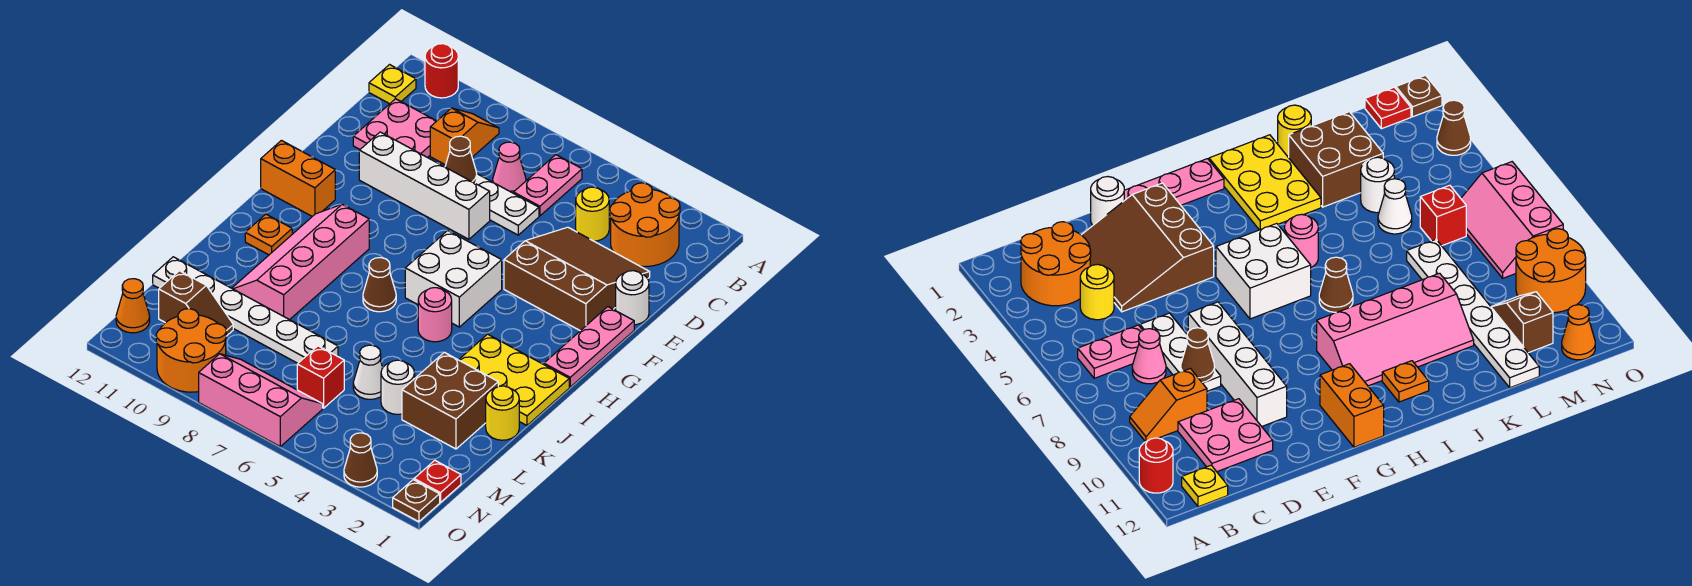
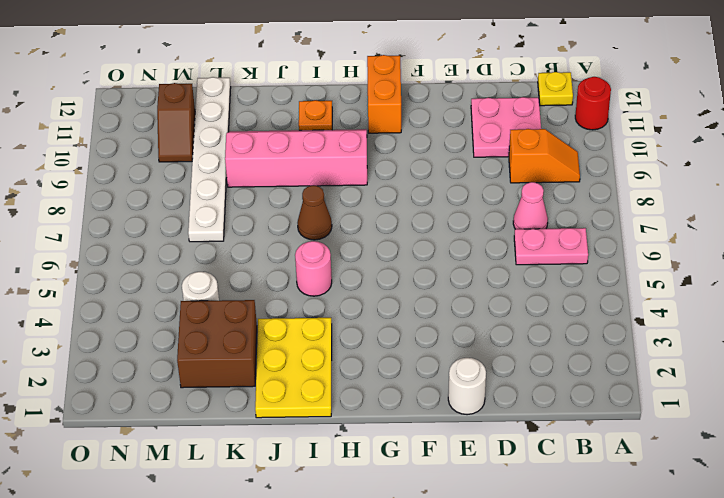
none -> orange 2x2 round brick [610,183,680,267]
none -> yellow 1x1 round brick [576,187,609,241]
none -> brown 3x3 slope [504,227,650,331]
none -> white 1x3 plate [475,174,539,235]

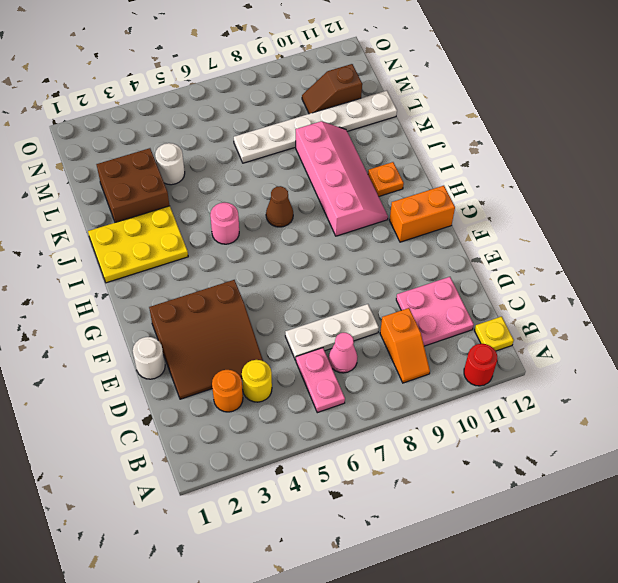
orange 1x1 round brick [212,370,243,412] -> orange 2x2 round brick [610,183,680,267]
none -> white 1x4 brick [359,132,490,239]
none -> pink 1x3 plate [544,307,634,387]
none -> white 2x2 brick [405,230,502,327]
none -> yellow 1x1 round brick [486,386,519,440]

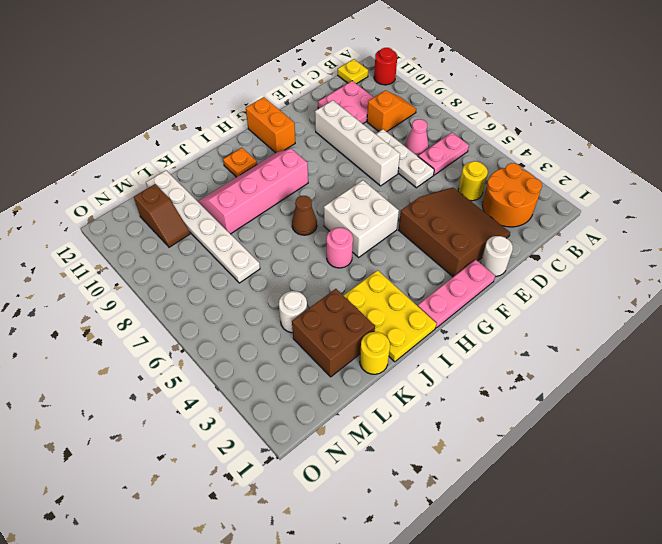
none -> white 1x1 cone [353,345,383,399]
none -> red 1x1 brick [297,346,344,408]
none -> red 1x1 plate [414,460,461,502]
none -> pink 2x3 slope [199,354,323,446]

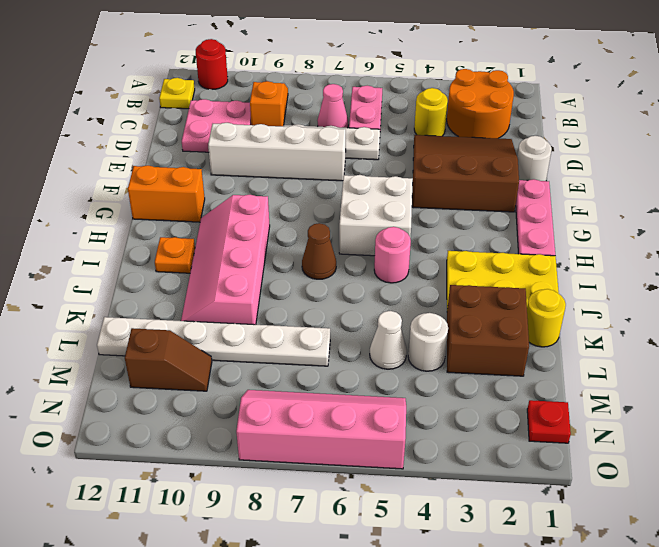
pink 2x4 slope [236,390,406,469] -> pink 2x3 slope [199,354,323,446]
none -> red 1x1 brick [297,346,344,408]
none -> orange 2x2 round brick [156,309,226,392]
none -> orange 1x1 cone [116,279,150,333]
none -> brown 1x1 plate [393,480,440,522]

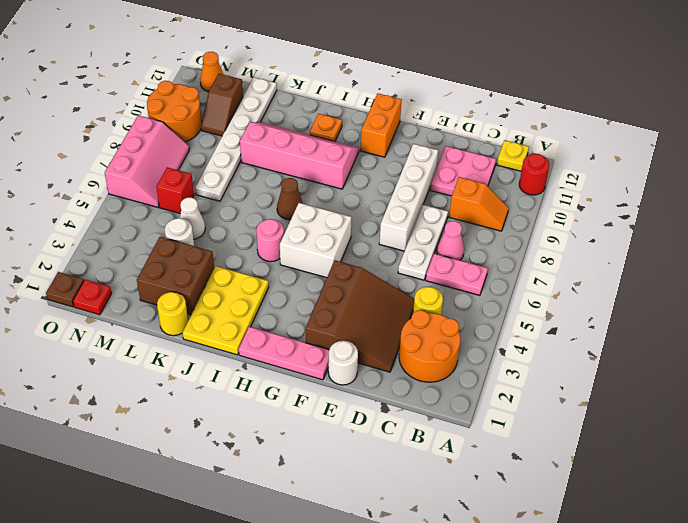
none -> brown 1x1 cone [344,433,377,487]
none -> brown 1x1 cone [445,136,477,183]

